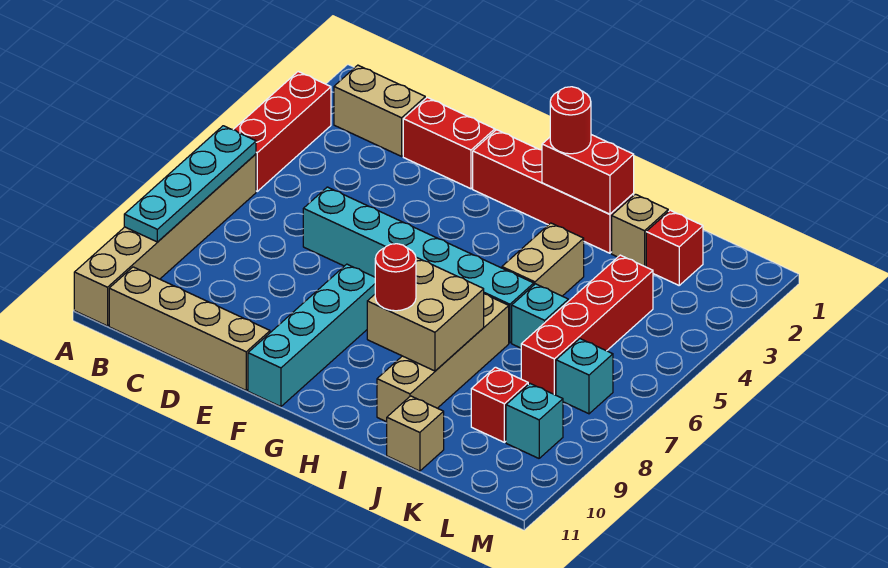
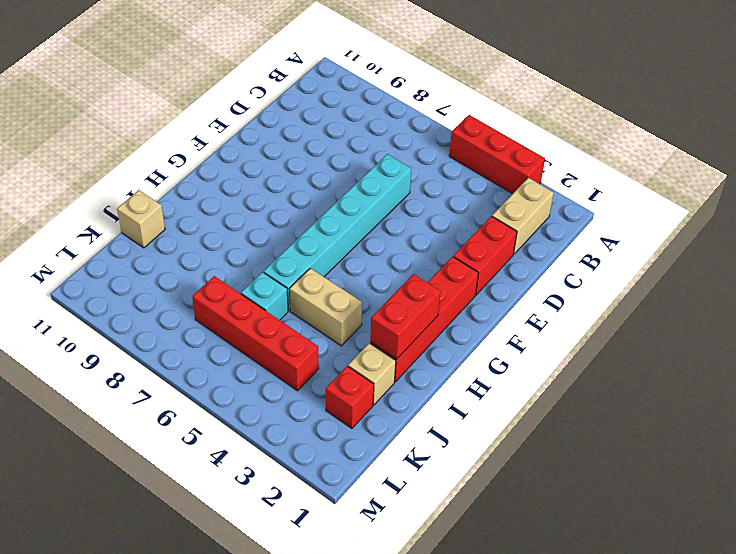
none -> tan 1x6 brick [74,154,256,326]
none -> tan 1x4 brick [109,267,270,390]
none -> cyan 1x4 brick [248,264,375,407]

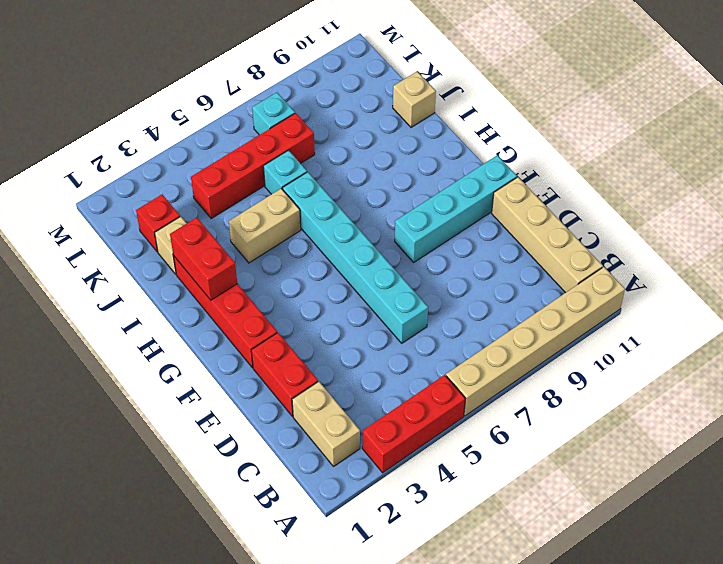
none -> tan 1x4 brick [377,294,509,422]
none -> red 1x1 brick [471,367,528,442]
none -> cyan 1x1 brick [506,384,563,458]

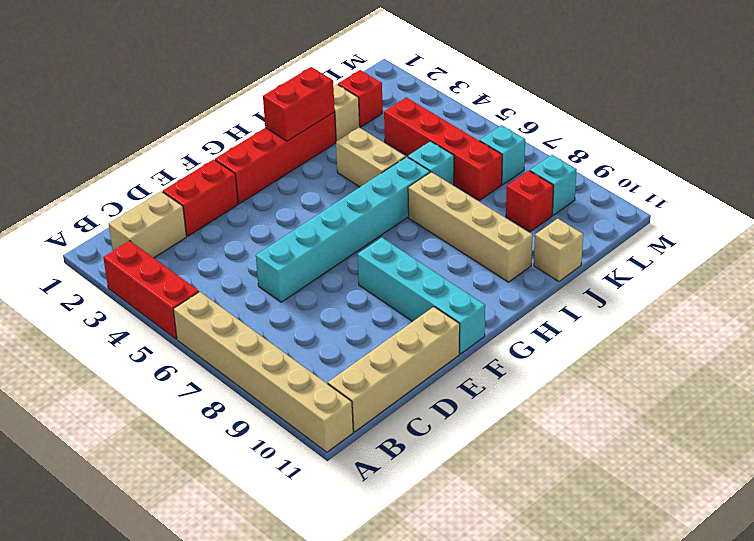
none -> cyan 1x4 plate [124,126,256,242]
none -> tan 2x2 brick [367,257,484,371]
none -> red 1x1 round brick [550,87,591,154]

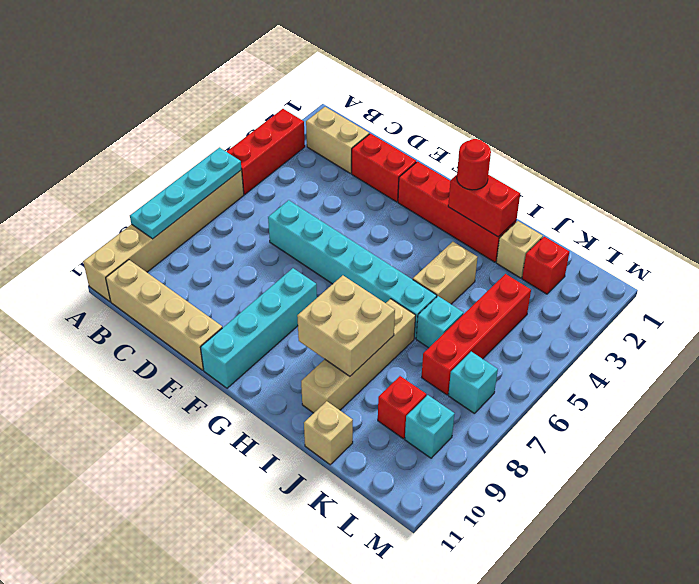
none -> red 1x1 round brick [375,244,416,311]

